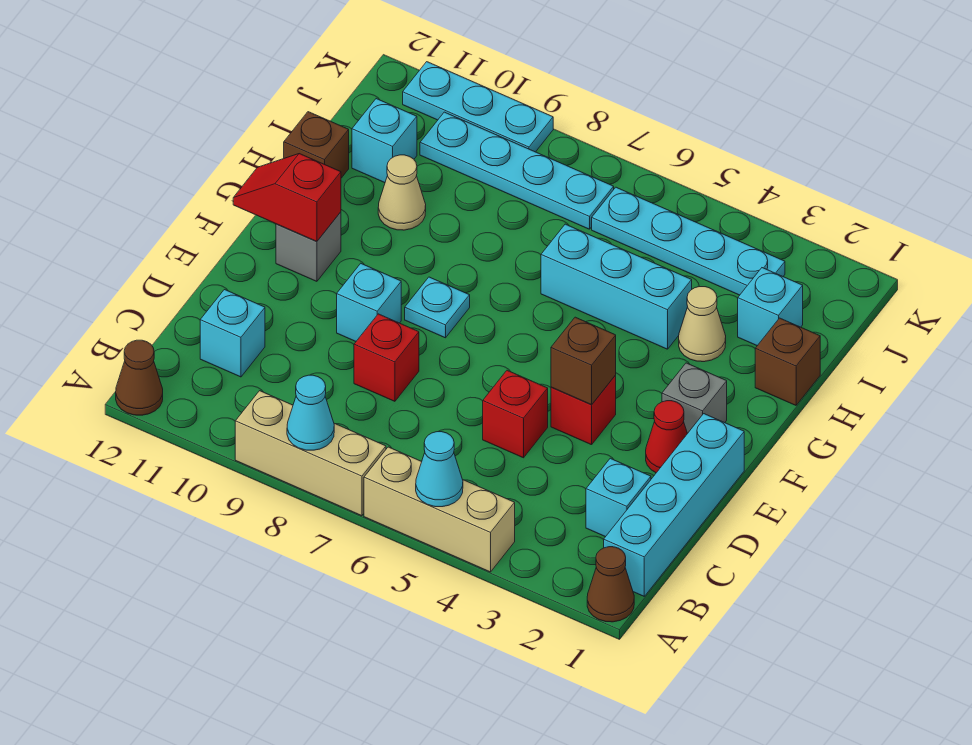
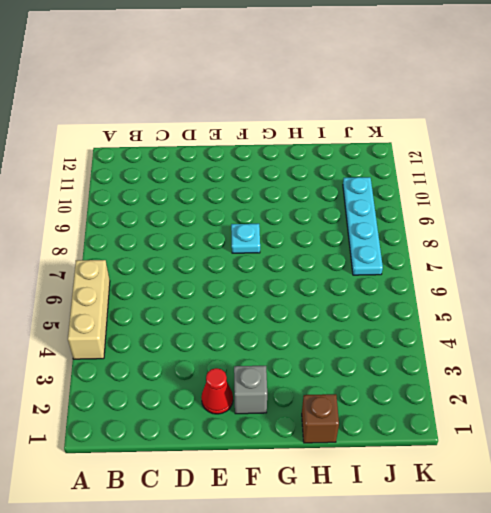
none -> brown 1x1 cone [587,547,634,622]
none -> tan 1x3 brick [235,391,386,516]
none -> brown 1x1 cone [116,340,163,415]

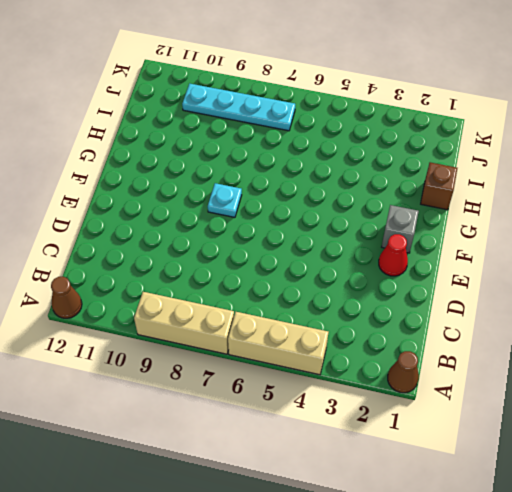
none -> cyan 1x4 brick [604,414,744,596]
none -> cyan 1x1 brick [586,458,651,537]
none -> cyan 1x1 brick [200,290,265,377]

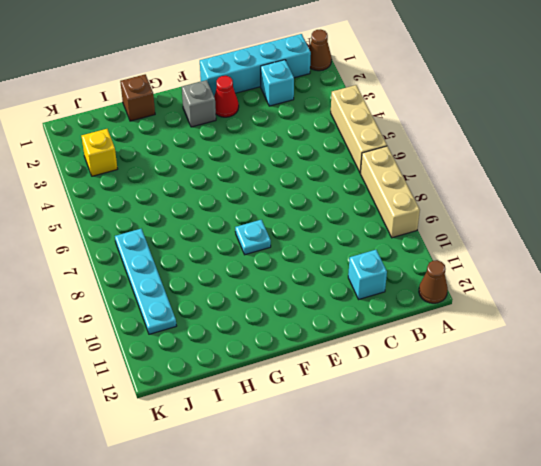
yellow 1x1 brick [82,129,117,176] -> cyan 1x4 plate [592,187,785,295]
none -> red 1x1 brick [483,370,548,458]
none -> red 1x1 brick [354,314,419,401]
none -> red 1x1 brick [551,375,616,445]

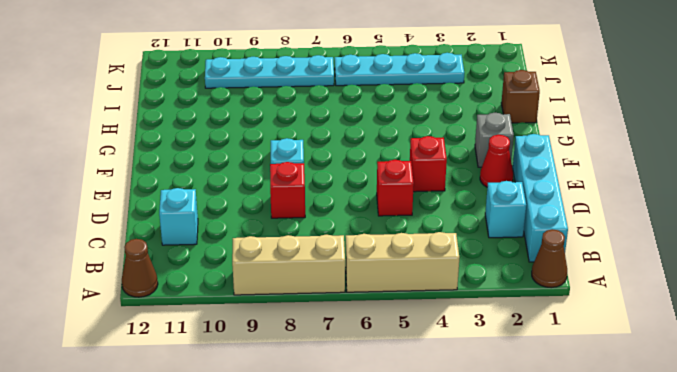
none -> cyan 1x1 brick [337,264,401,341]
none -> grey 1x1 brick [276,212,341,281]
none -> tan 1x1 cone [679,287,726,362]

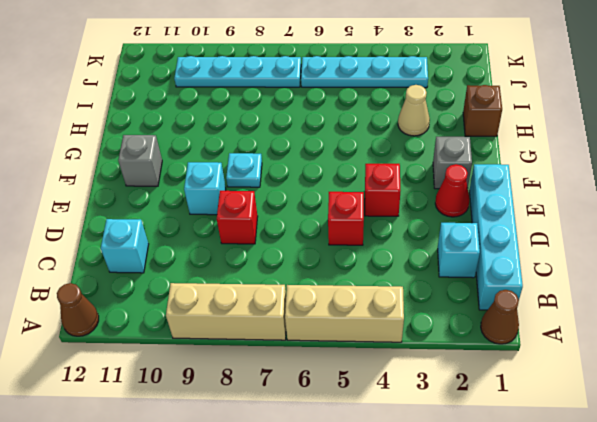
none -> cyan 1x3 brick [541,224,692,349]
none -> tan 1x1 cone [378,155,426,230]
none -> brown 1x1 brick [284,112,349,178]

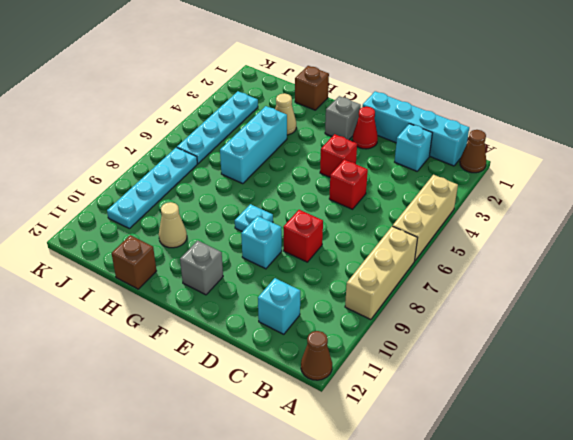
none -> cyan 1x1 brick [738,268,803,346]
none -> cyan 1x1 brick [352,99,417,183]
none -> cyan 1x3 plate [403,62,553,152]

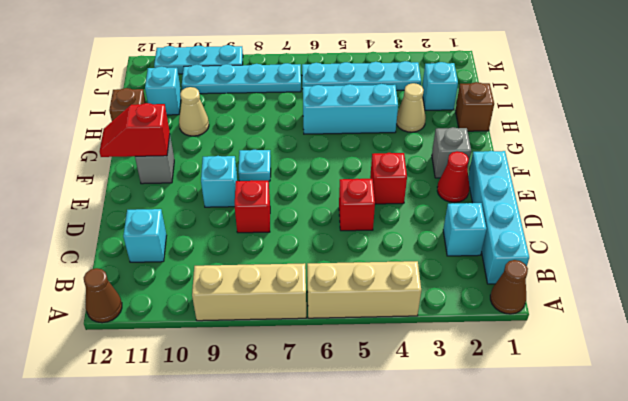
none -> cyan 1x1 cone [416,432,463,507]
none -> cyan 1x1 cone [287,375,334,450]
none -> brown 1x1 brick [551,317,616,405]

